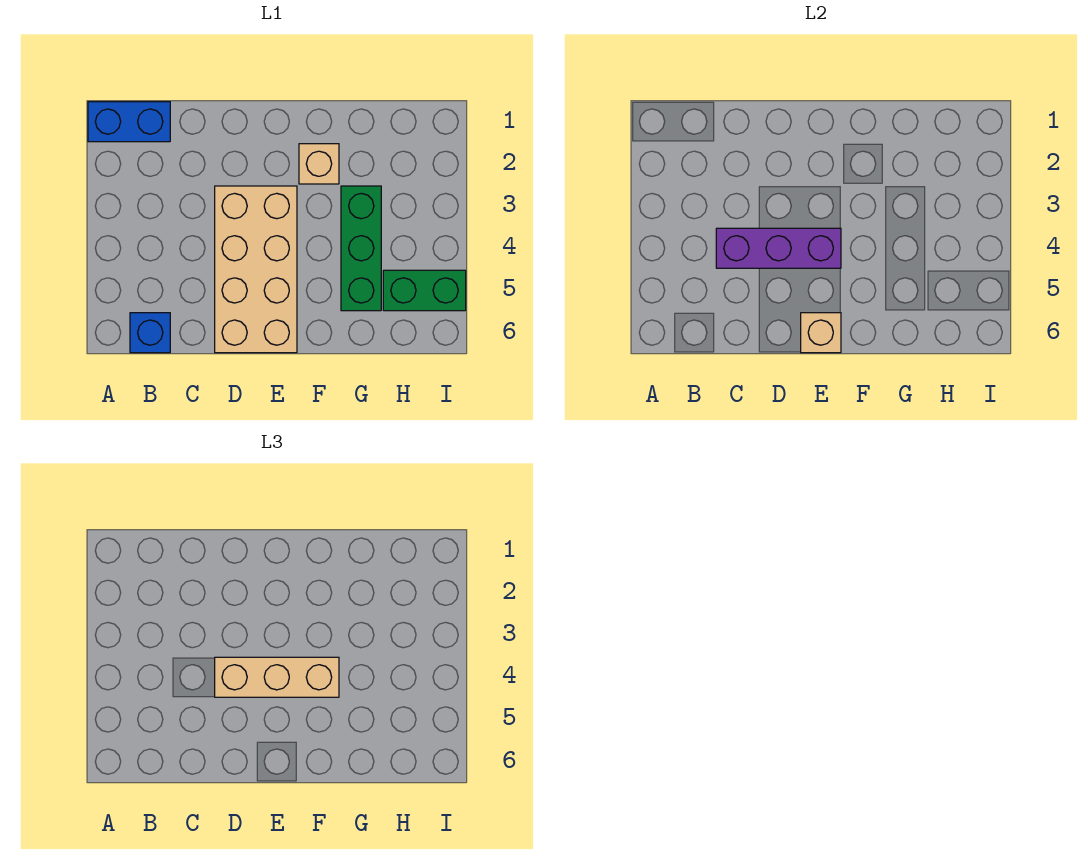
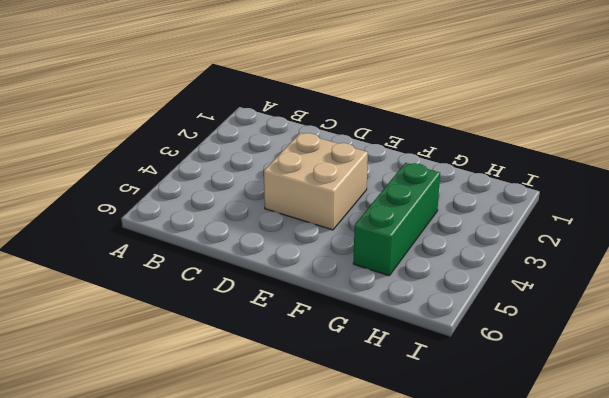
tan 2x2 brick [264,133,368,230] -> tan 2x4 brick [215,186,297,353]
none -> blue 1x2 brick [88,102,170,142]
none -> blue 1x1 brick [130,313,170,353]

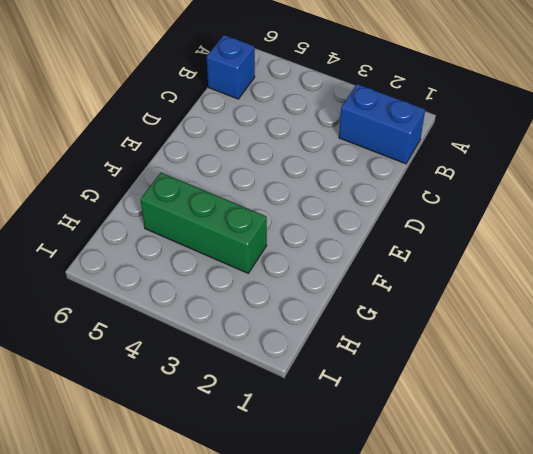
blue 1x2 brick [339,84,425,164] -> blue 1x2 brick turned to [88,102,170,142]
none -> tan 2x4 brick [215,186,297,353]
none -> tan 1x1 brick [299,144,339,184]

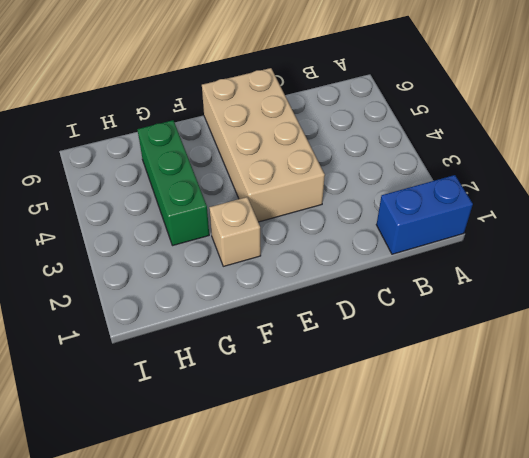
none -> blue 1x1 brick [130,313,170,353]
none -> green 1x2 brick [383,270,466,311]

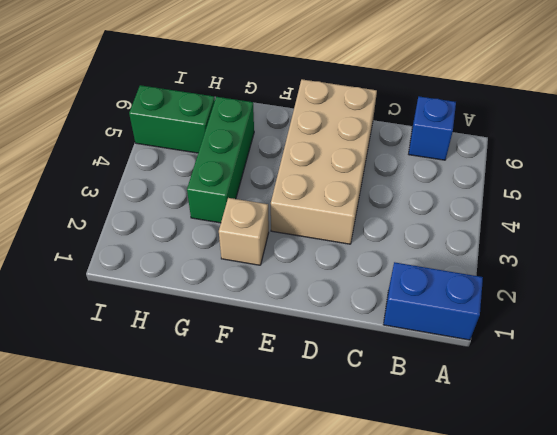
none -> purple 1x3 brick [716,228,841,268]
none -> tan 1x1 brick [801,313,841,353]

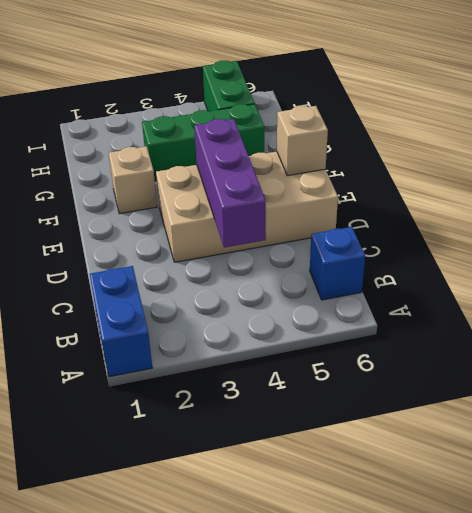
none -> tan 1x3 brick [215,657,339,697]

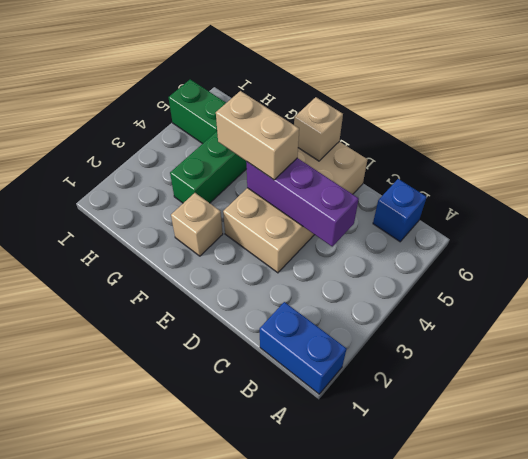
tan 1x2 brick [216,91,299,180] -> tan 1x3 brick [215,657,339,697]

